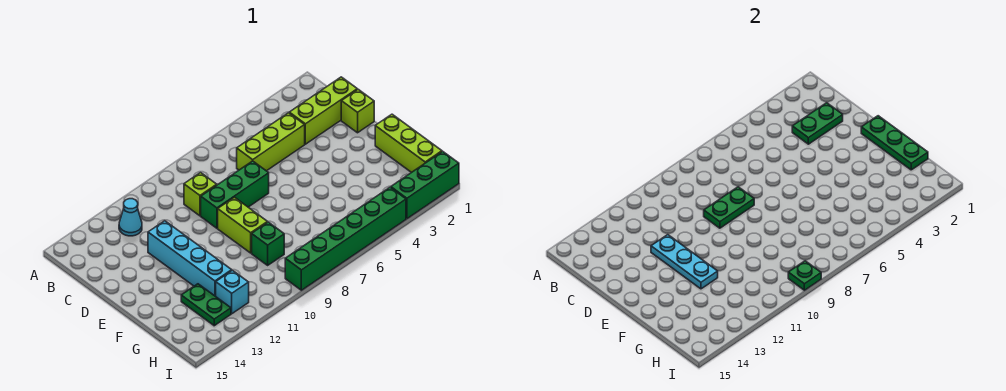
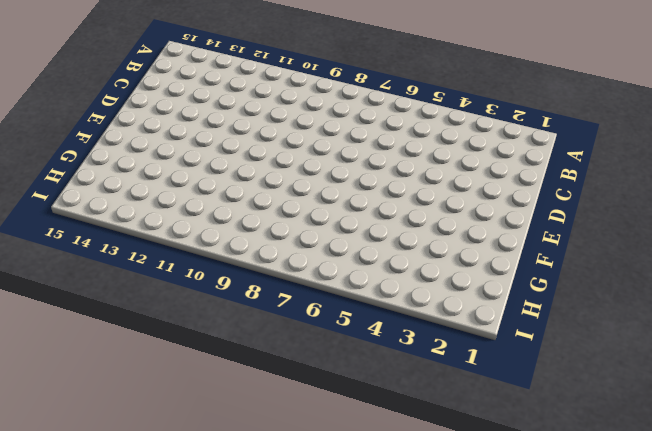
none -> cyan 1x1 cone [119,199,142,236]
none -> lime 1x3 brick [289,77,357,144]
none -> lime 1x3 brick [237,113,305,171]

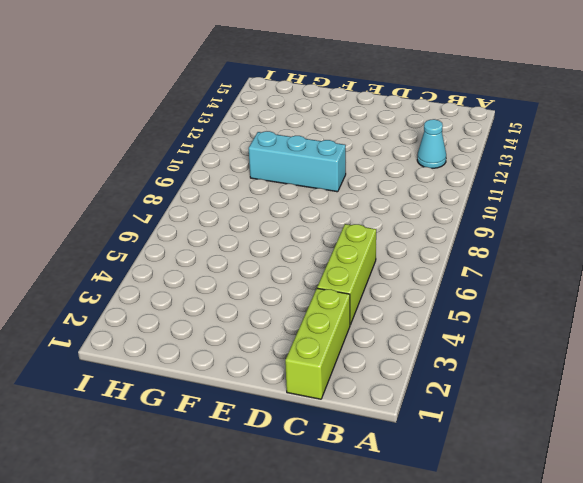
cyan 1x3 brick [249,131,346,192] -> none
none -> lime 1x1 brick [184,173,217,216]
none -> lime 1x1 brick [341,89,374,133]
none -> green 1x3 brick [201,161,269,228]

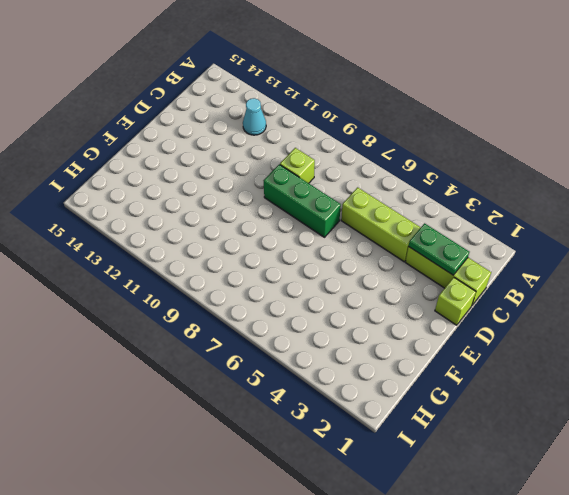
none -> cyan 1x4 brick [148,221,232,296]
none -> lime 1x2 brick [218,197,267,253]
none -> lime 1x3 brick [375,114,442,173]

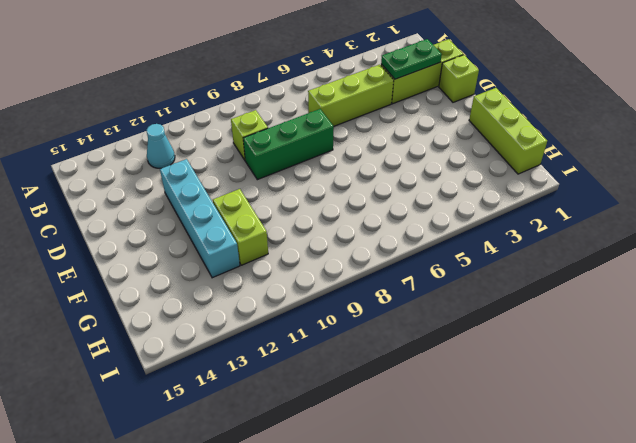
lime 1x2 brick [213,189,268,265] -> lime 1x2 brick moved to [218,197,267,253]
none -> green 1x1 brick [252,222,284,265]
none -> green 1x2 plate [181,284,231,326]
none -> cyan 1x1 brick [216,270,249,314]

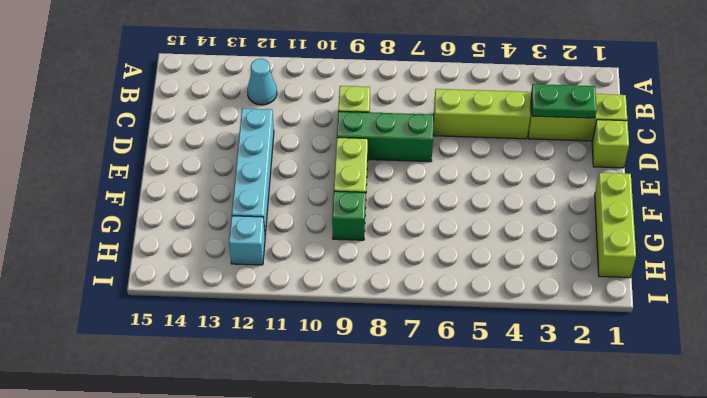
none -> green 1x2 plate [181,284,231,326]
none -> green 1x3 brick [391,151,459,219]
none -> green 1x6 brick [285,187,406,290]

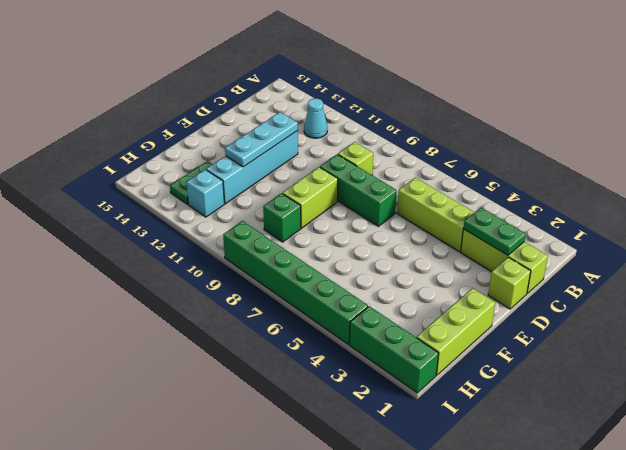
none -> green 1x2 plate [704,187,754,228]
none -> green 1x3 plate [861,116,928,170]
none -> green 1x1 plate [788,261,821,290]

